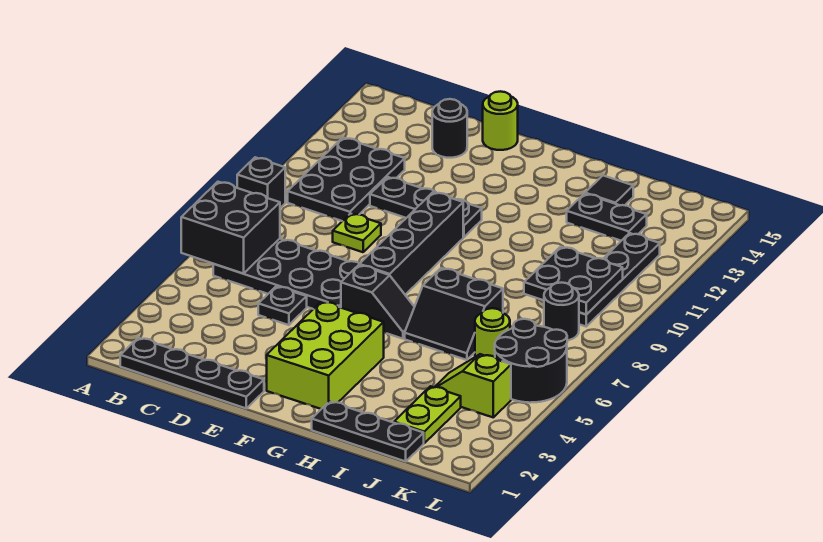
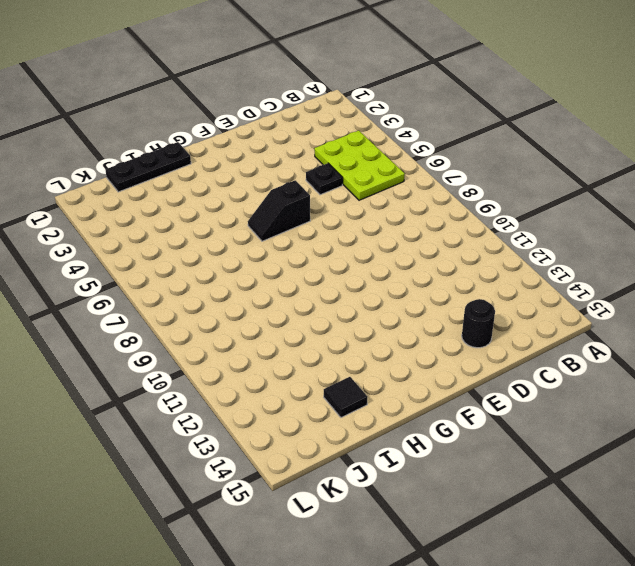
lime 2x3 plate [314,131,405,200] -> black 2x4 plate [213,239,360,309]
none -> black 1x1 brick [237,157,285,208]
none -> black 1x4 plate [120,338,264,408]
none -> black 2x3 plate [288,138,405,221]

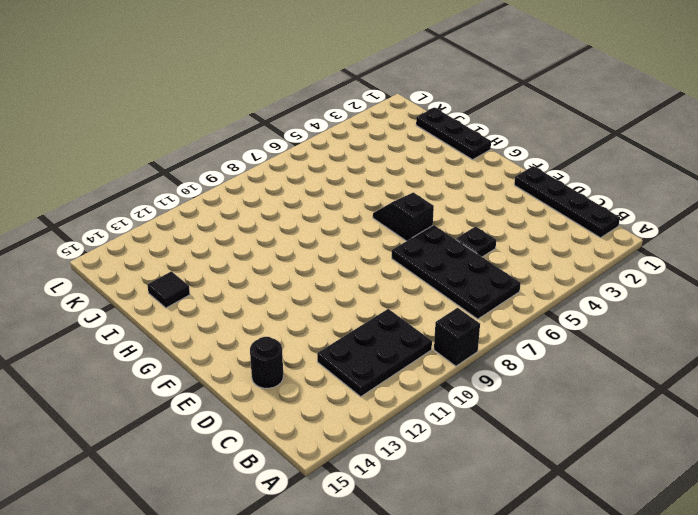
none -> lime 1x1 plate [333,213,381,252]
none -> black 1x3 plate [370,177,482,237]
none -> lime 1x1 round brick [483,91,518,150]

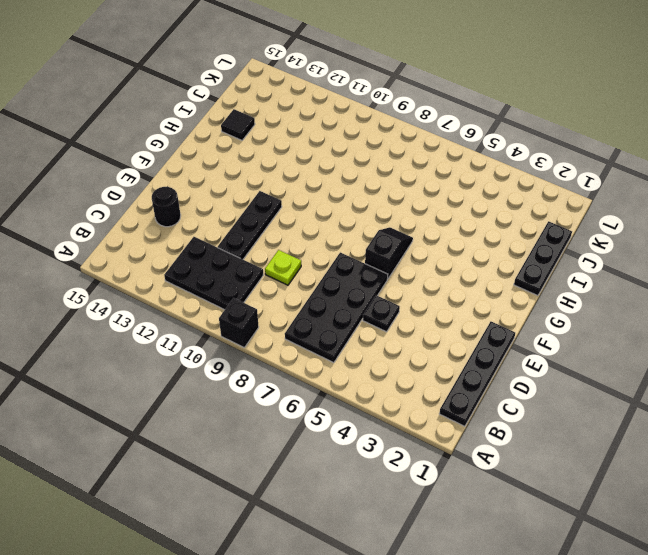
none -> lime 1x1 round brick [483,91,518,150]
none -> lime 2x3 brick [267,301,384,409]
none -> black 1x4 brick [359,192,463,295]

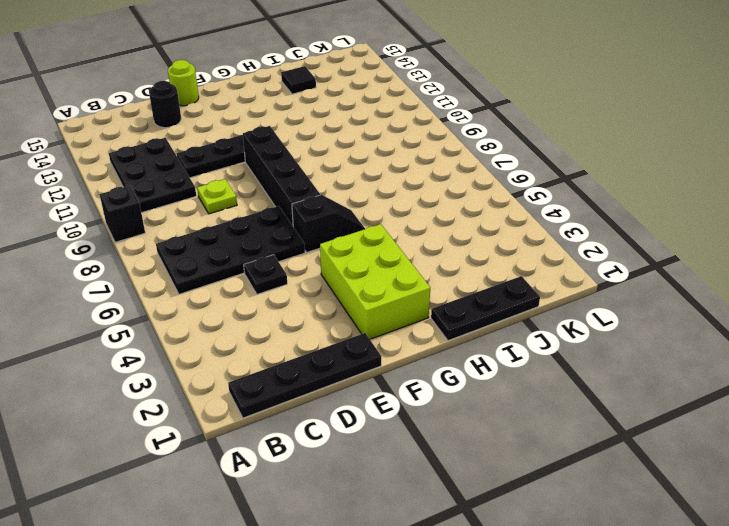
none -> black 2x2 slope [405,268,503,360]
none -> black 1x2 plate [567,194,647,241]
none -> lime 1x2 plate [394,386,461,443]

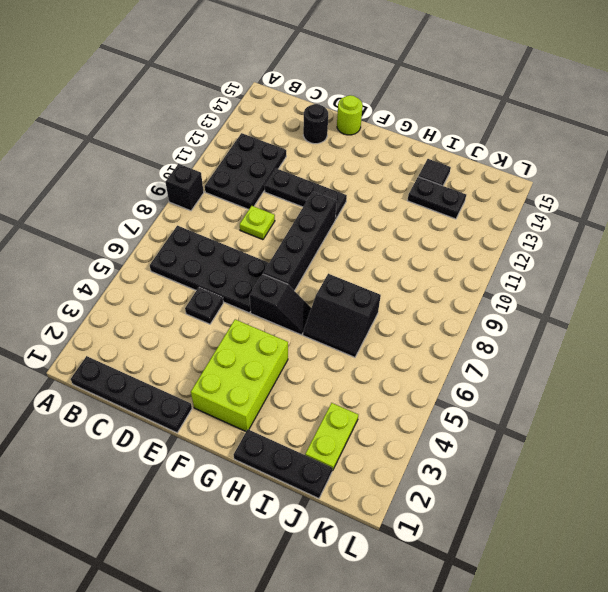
none -> lime 1x2 slope [435,354,511,417]
none -> lime 1x1 round brick [475,308,510,357]
none -> black 2x2 round brick [495,319,567,403]

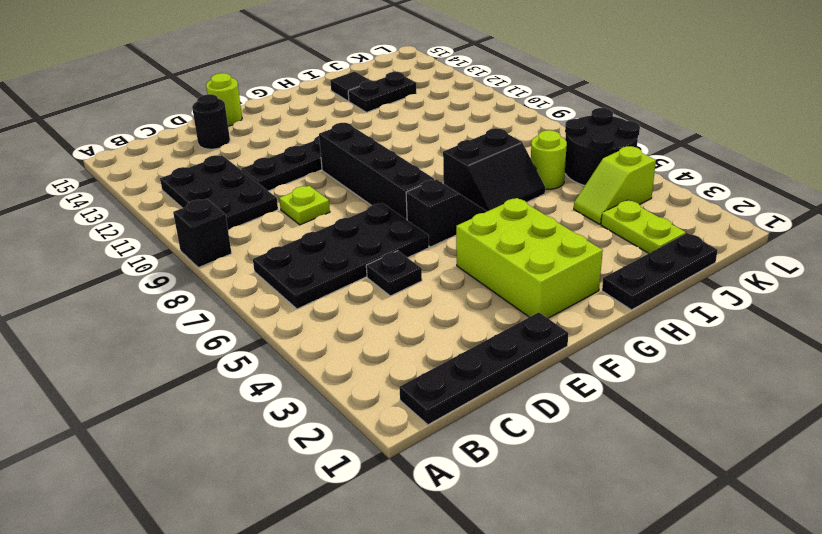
none -> black 1x1 round brick [544,283,579,341]
none -> black 1x4 plate [579,233,660,326]
none -> black 2x2 brick [181,182,280,274]

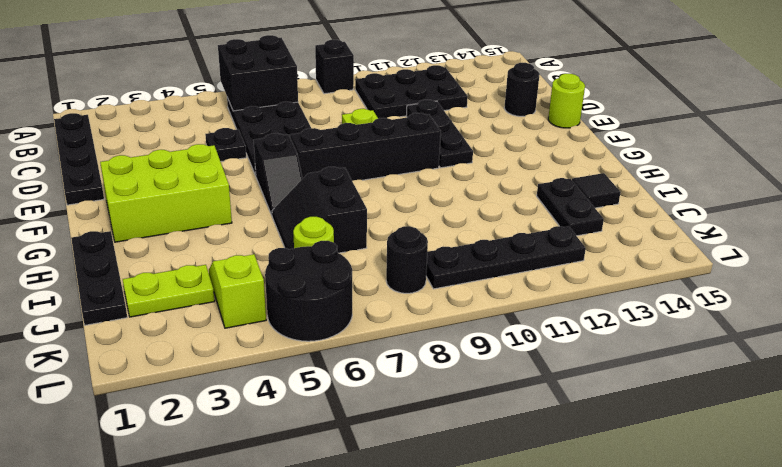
none -> black 2x2 plate [524,247,623,314]

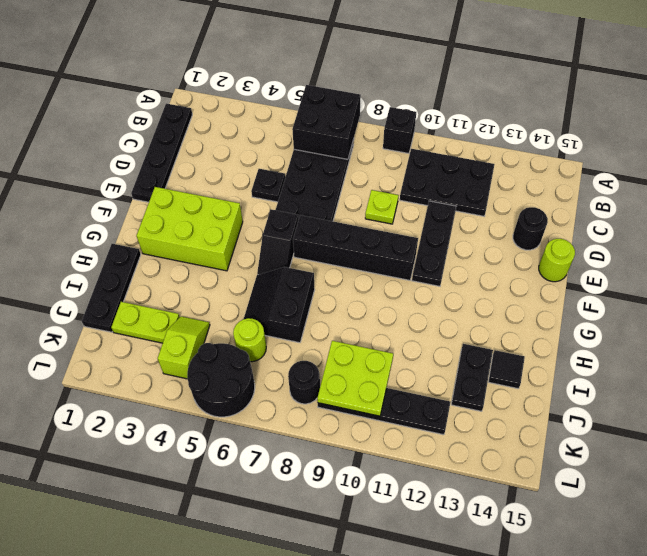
lime 2x2 plate [317,341,393,416] -> black 2x2 plate [524,247,623,314]

